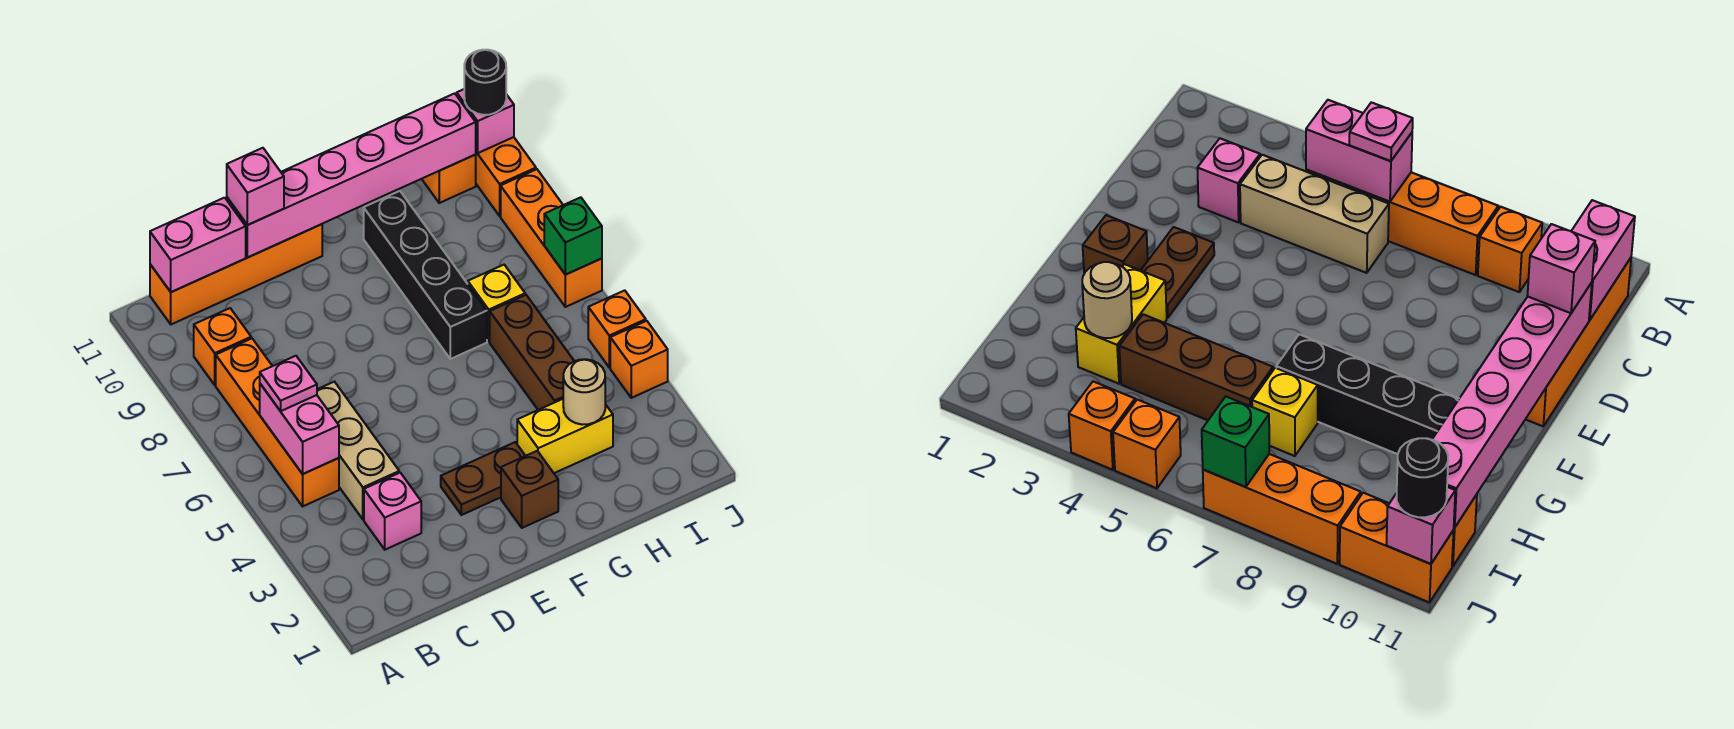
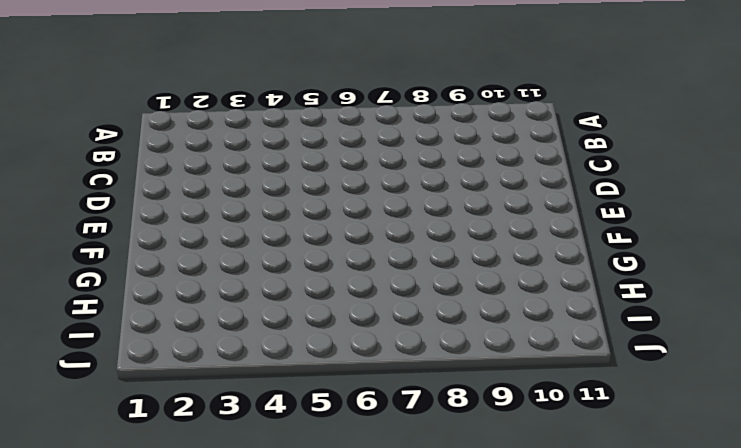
none -> orange 1x4 brick [216,338,339,506]
none -> orange 1x1 brick [194,308,251,385]
none -> orange 1x4 brick [150,224,322,324]

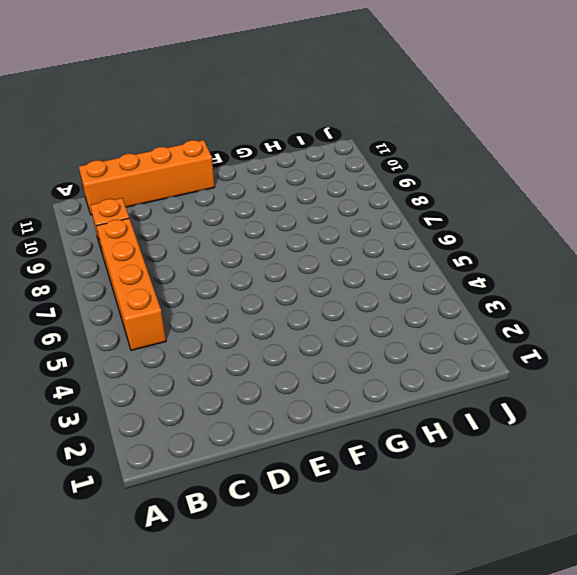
none -> pink 1x1 brick [364,473,421,550]
none -> tan 1x3 brick [317,382,399,519]
none -> brown 1x2 plate [441,442,525,515]

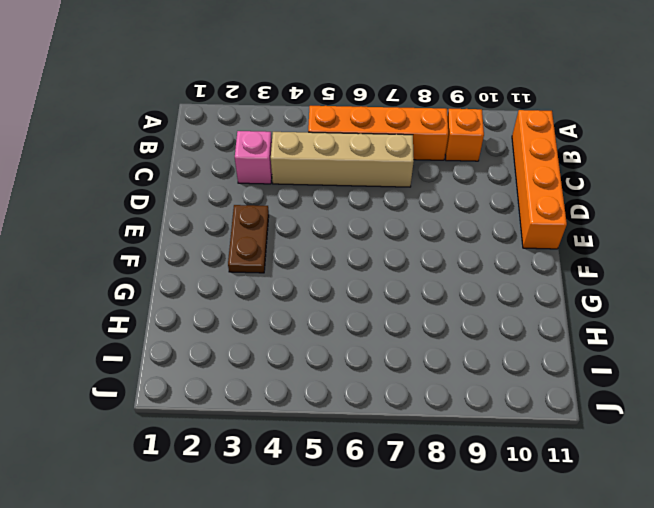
tan 1x4 brick [271,132,414,187] -> tan 1x3 brick [317,382,399,519]
none -> brown 1x1 brick [501,451,558,528]
none -> yellow 1x2 brick [517,399,613,473]
none -> black 1x4 brick [364,191,487,359]

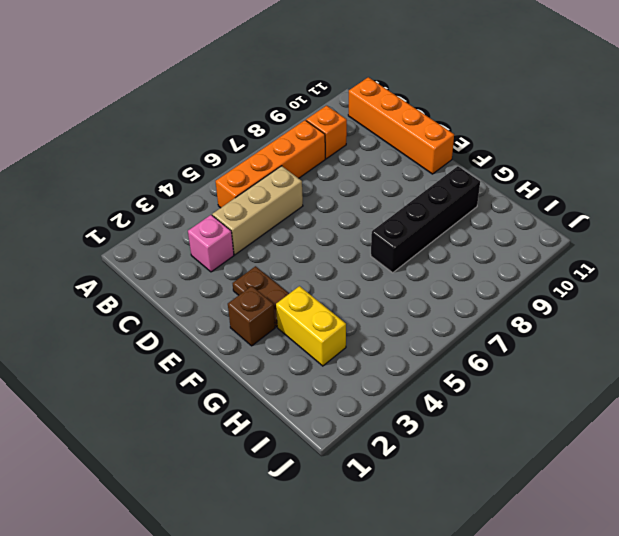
none -> brown 1x3 brick [490,295,574,410]
none -> yellow 1x1 brick [468,265,525,342]
none -> orange 1x1 brick [422,155,476,203]

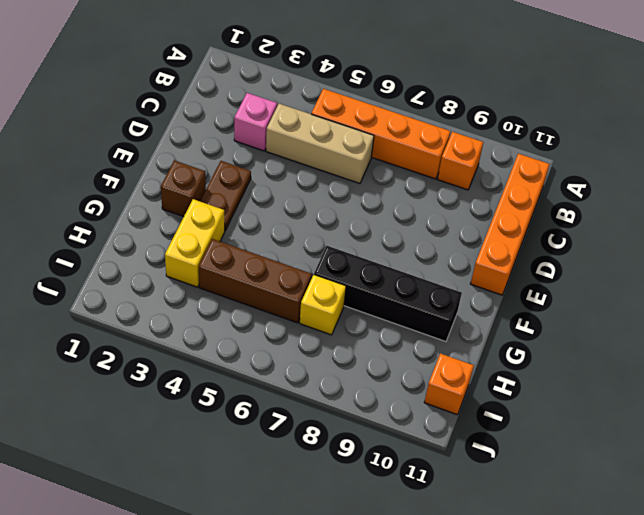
none -> orange 1x1 brick [610,321,668,398]
none -> orange 1x1 brick [588,290,646,368]
none -> orange 1x3 brick [501,169,602,307]

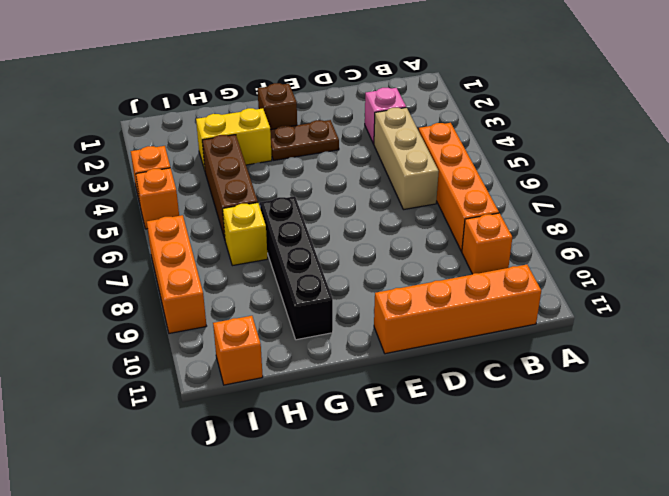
none -> orange 1x2 brick [475,137,536,216]
none -> pink 1x2 brick [260,384,339,474]
none -> pink 1x2 brick [150,198,246,292]

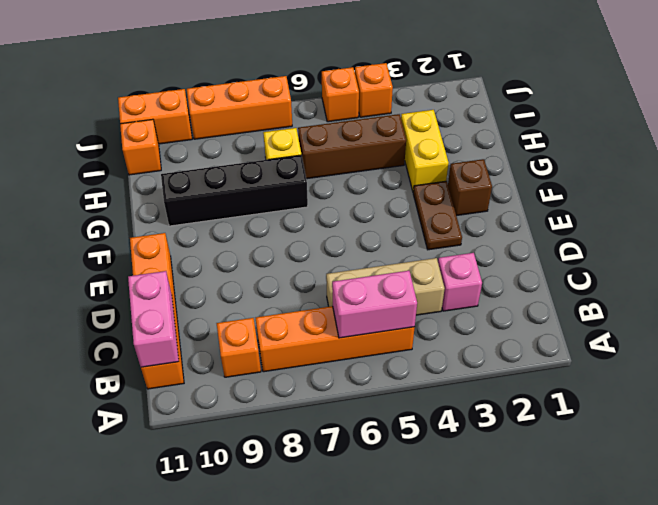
none -> pink 1x6 brick [227,93,476,257]
none -> tan 1x1 round brick [563,359,605,425]
none -> green 1x1 brick [544,197,602,275]

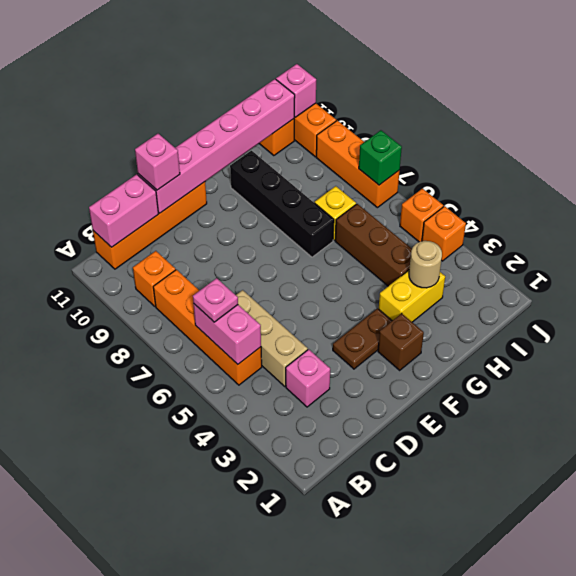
none -> black 1x1 round brick [464,50,506,115]

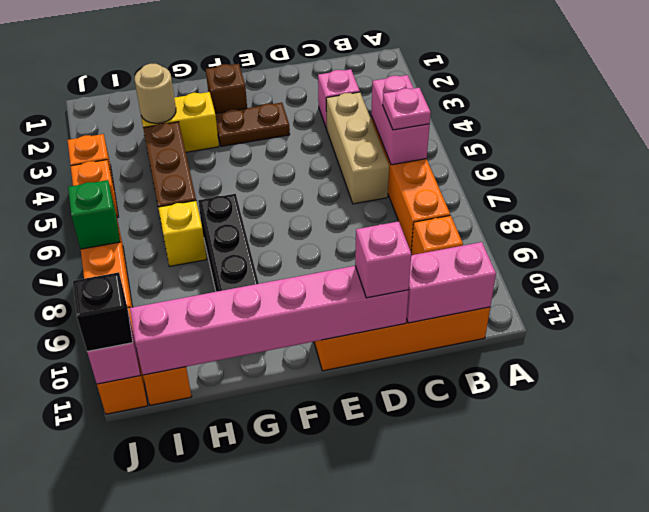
black 1x1 brick [73,272,133,351] -> black 1x1 round brick [464,50,506,115]

